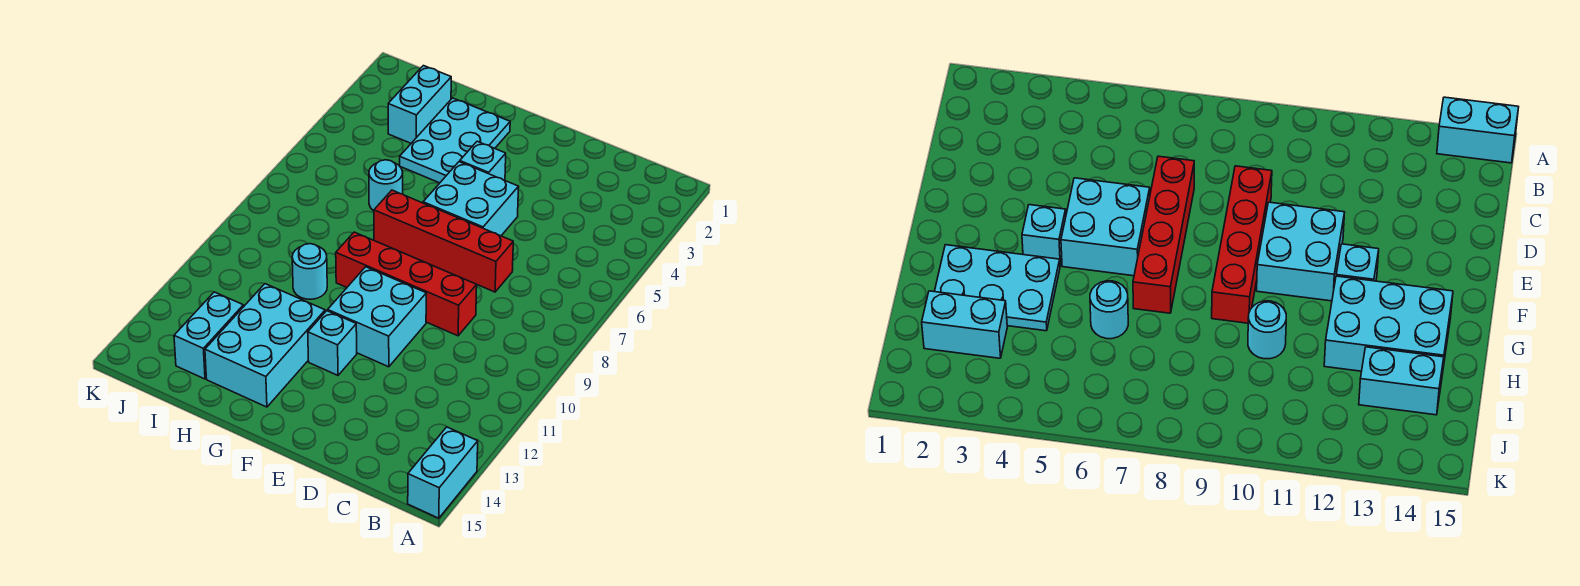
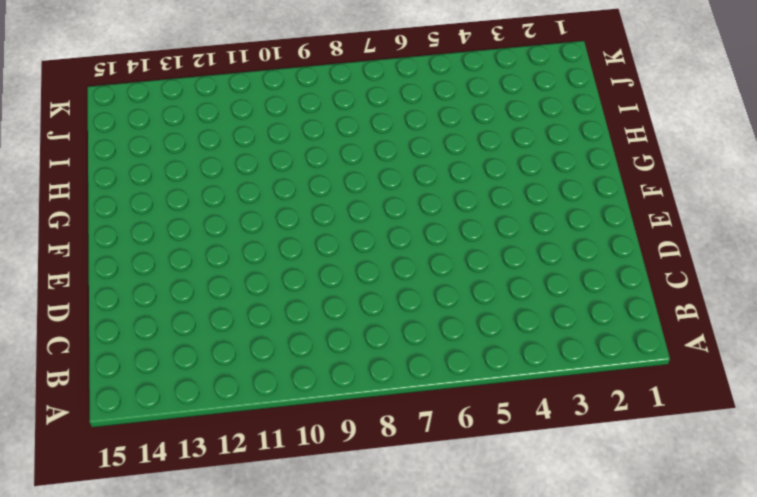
none -> cyan 1x2 brick [408,427,478,518]
none -> red 1x4 brick [374,190,513,292]
none -> red 1x4 brick [336,232,477,336]

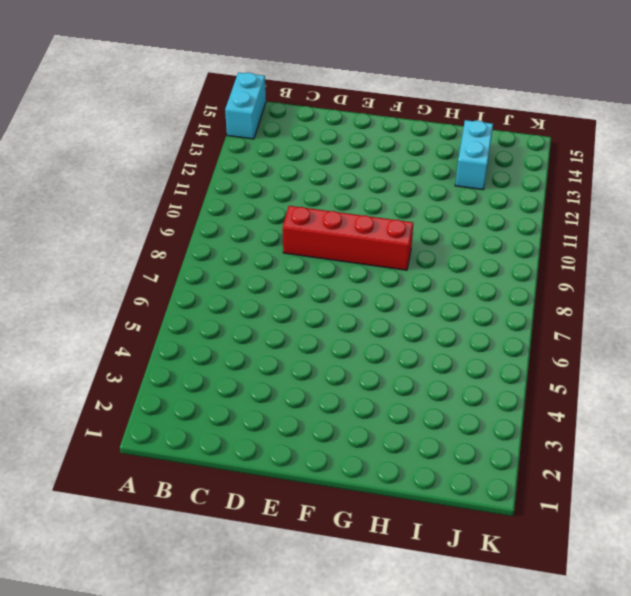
none -> red 1x4 brick [374,190,513,292]
none -> cyan 2x2 brick [423,162,519,236]
none -> cyan 2x2 brick [328,267,426,367]

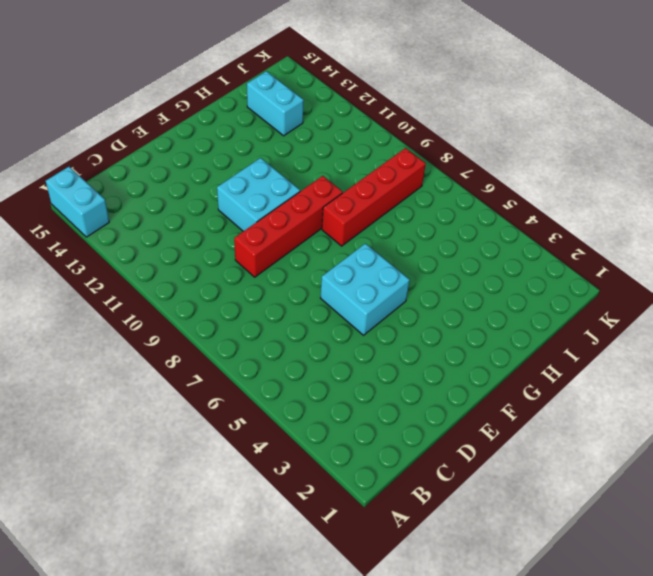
red 1x4 brick [322,148,426,246] -> red 1x4 brick moved to [374,190,513,292]
none -> cyan 1x1 brick [460,141,506,181]
none -> cyan 1x1 brick [308,311,357,375]
none -> cyan 2x3 plate [400,98,510,183]

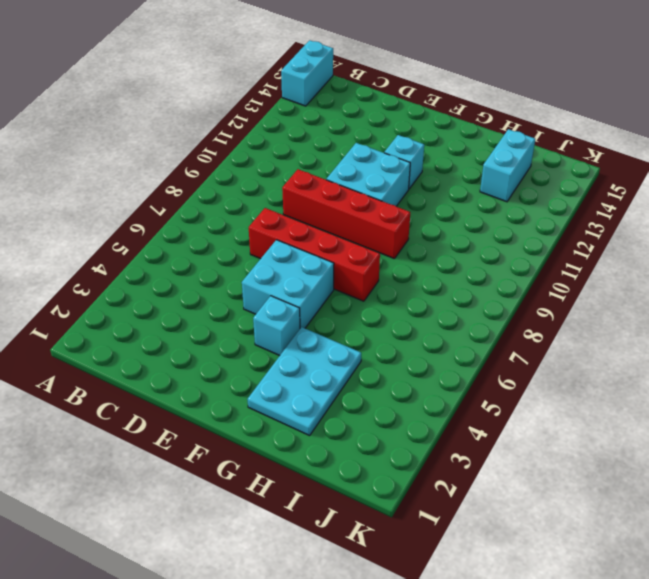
none -> cyan 2x3 brick [205,284,325,407]
none -> cyan 1x1 round brick [369,160,403,211]
none -> cyan 1x1 round brick [292,244,327,299]

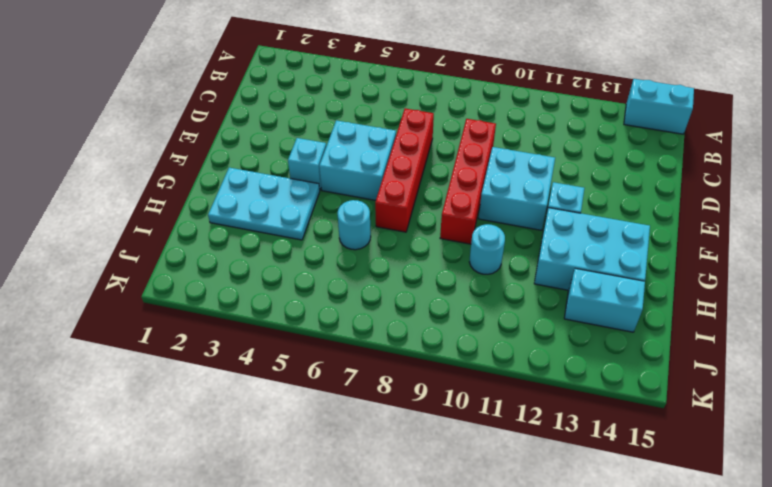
none -> cyan 1x2 brick [388,66,451,143]

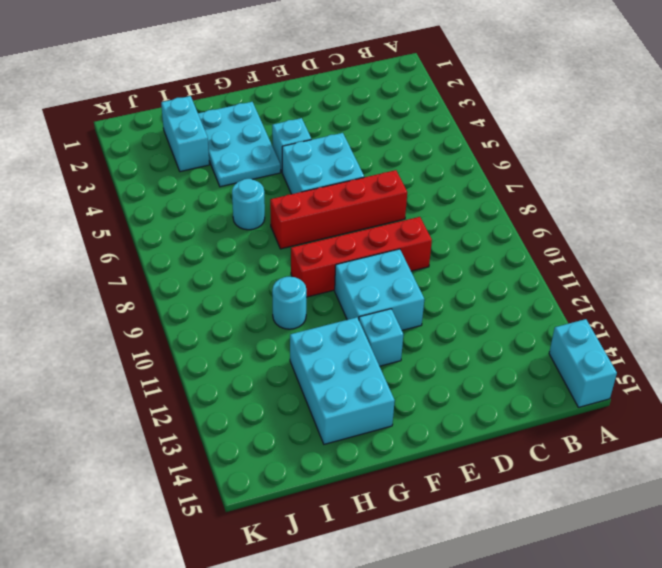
none -> cyan 1x2 brick [174,292,243,379]

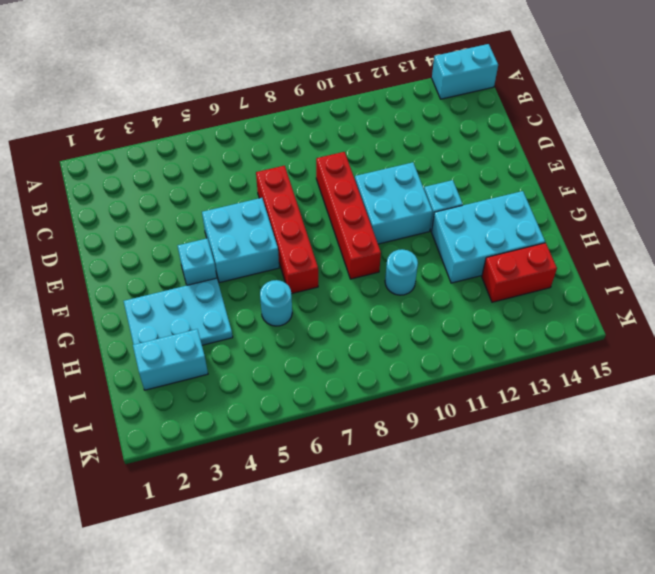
red 1x2 brick [482,243,557,302] -> cyan 1x2 brick [174,292,243,379]

